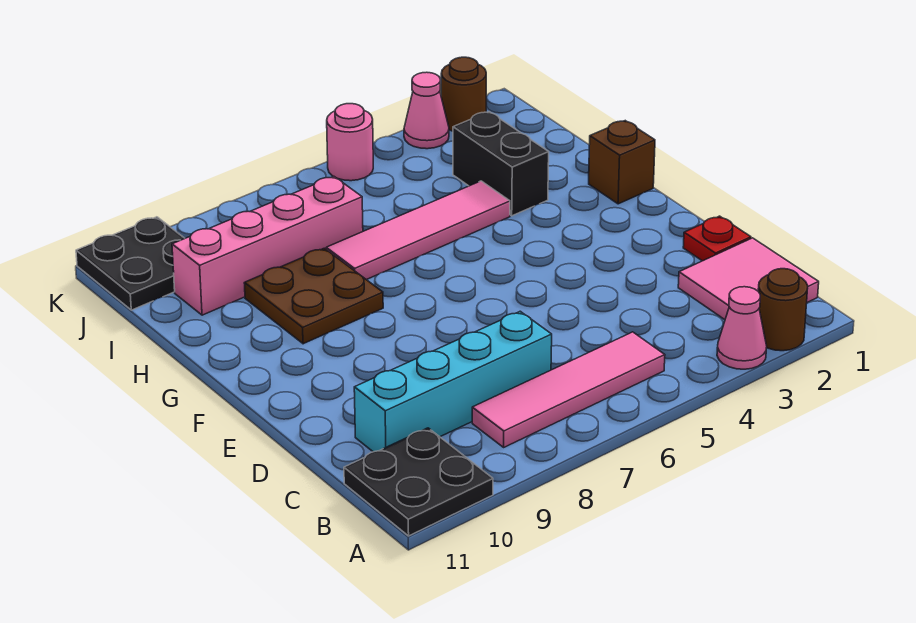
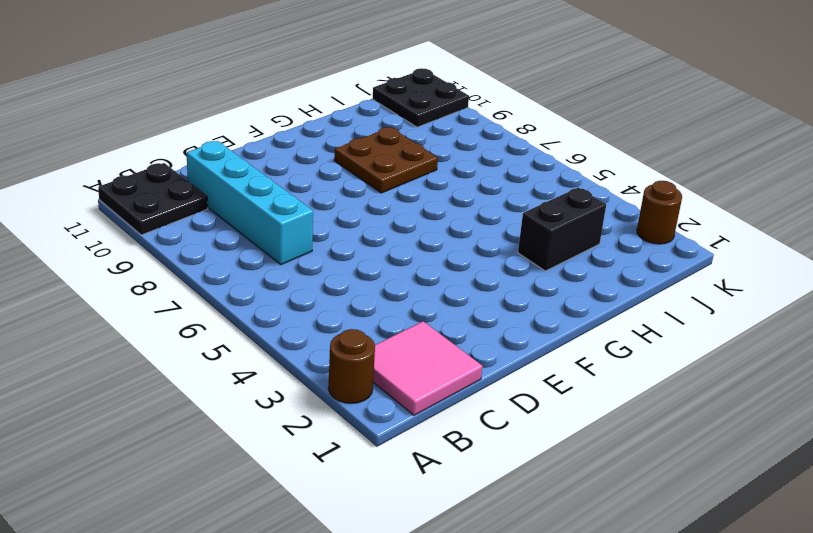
none -> pink 1x1 cone [717,287,767,369]
none -> pink 1x4 tile [472,332,665,447]
none -> red 1x1 plate [683,216,751,261]

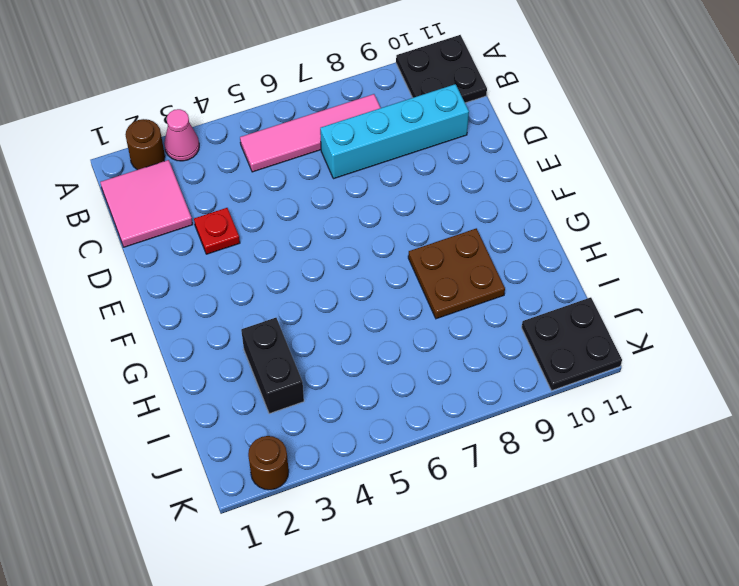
red 1x1 plate [194,208,240,254] -> red 1x1 plate moved to [683,216,751,261]
none -> brown 1x1 brick [589,121,655,204]
none -> pink 1x4 tile [326,181,510,280]
none -> pink 1x4 brick [172,176,363,315]

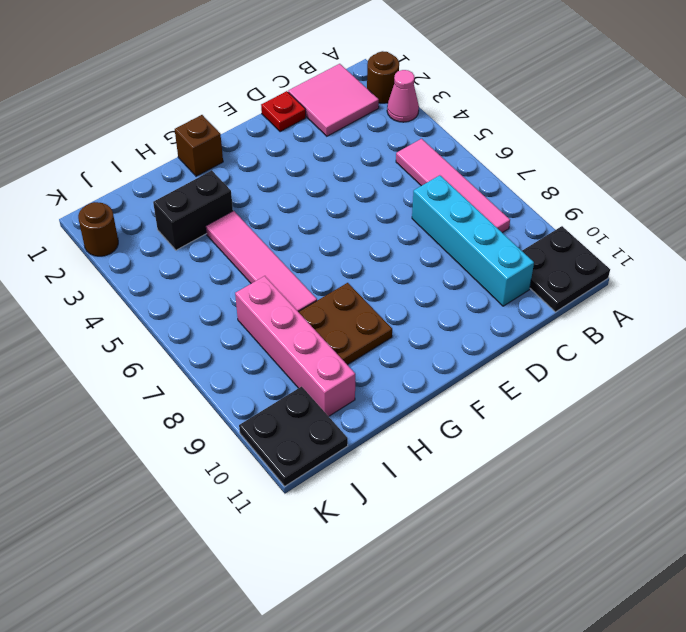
none -> pink 1x1 cone [404,72,449,149]
none -> pink 1x1 round brick [327,104,373,181]

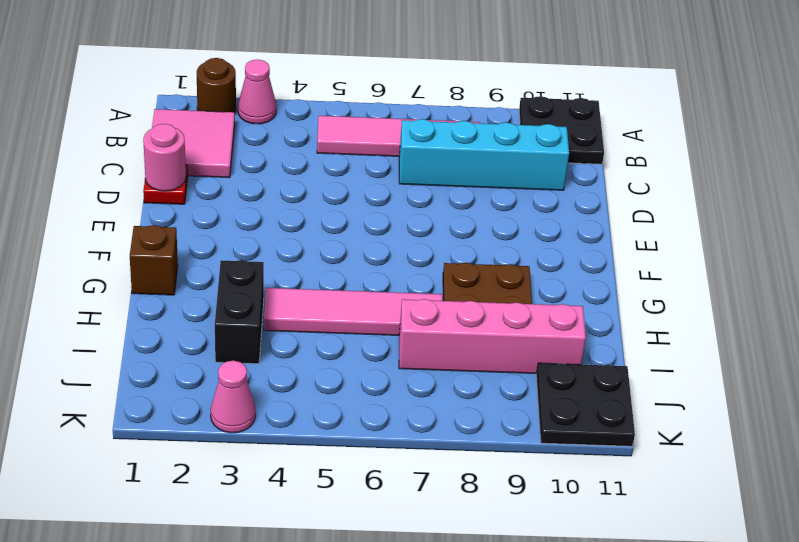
pink 1x1 round brick [143,124,186,191] -> pink 1x1 round brick moved to [327,104,373,181]
none -> brown 1x1 round brick [441,57,486,131]

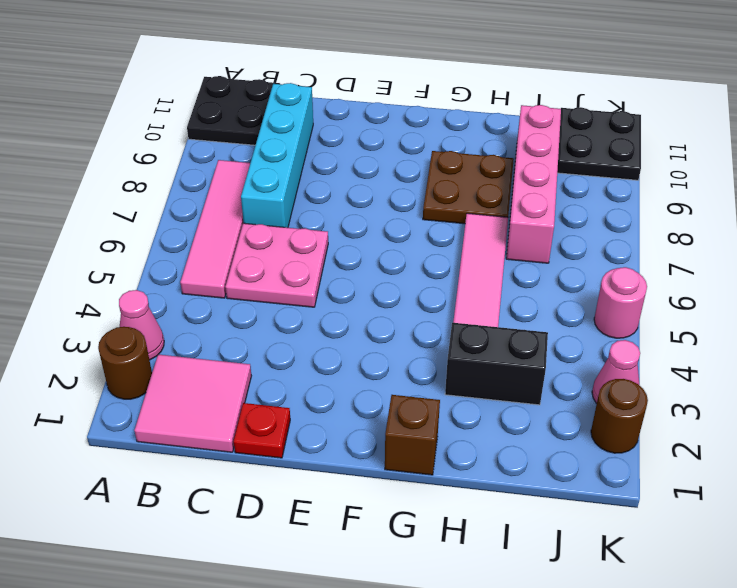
pink 2x2 plate [225,223,328,307] -> none

